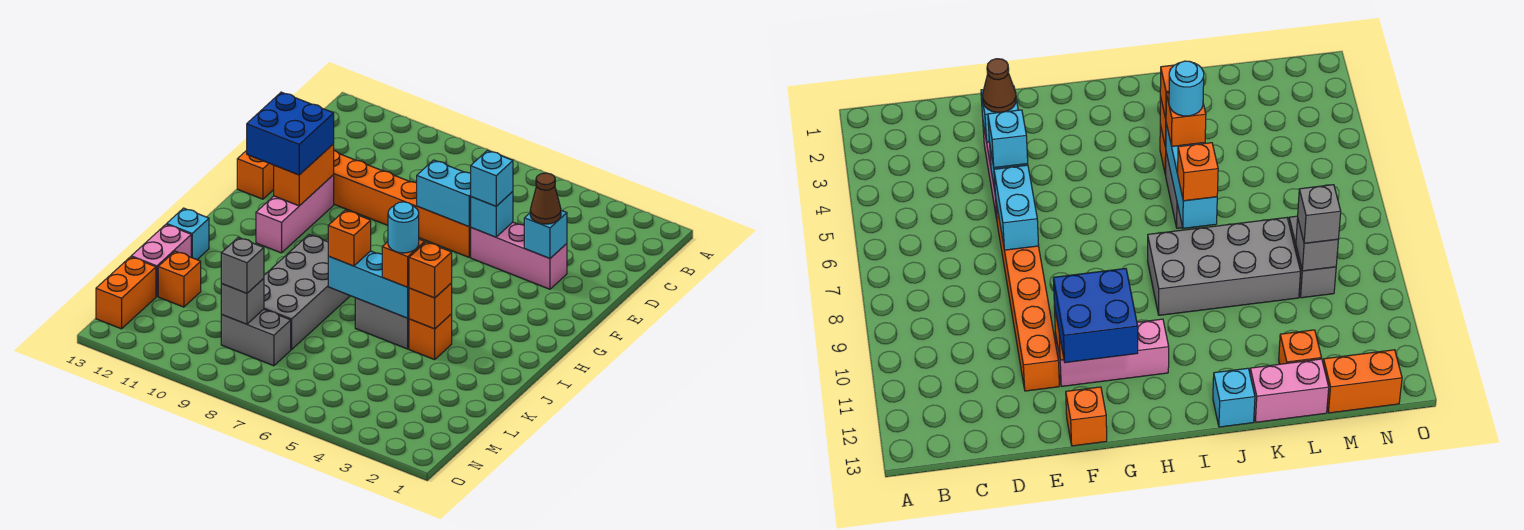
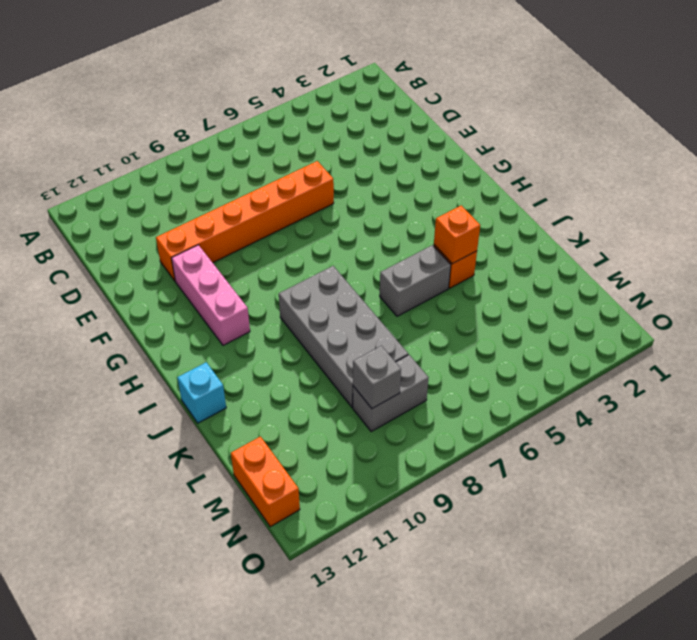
none -> pink 1x3 brick [471,222,567,289]
none -> orange 1x1 brick [237,150,274,199]
none -> pink 1x2 brick [131,224,191,296]

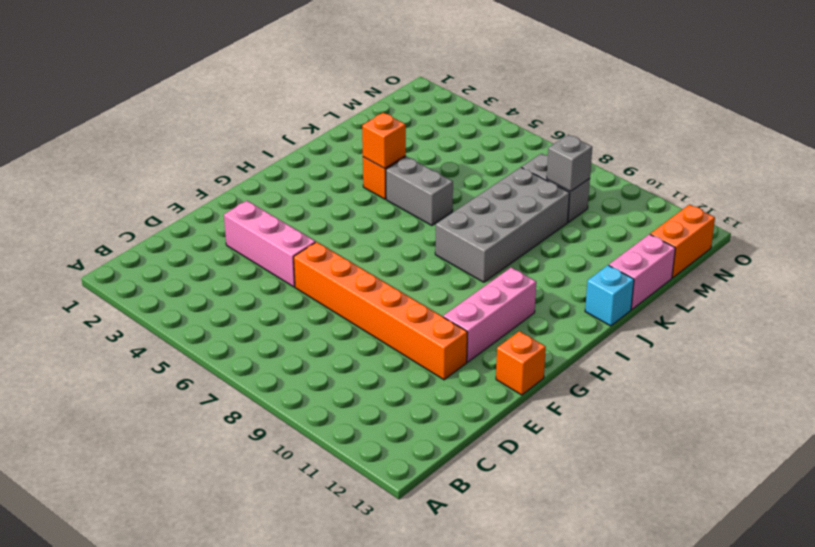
none -> orange 1x1 brick [158,251,201,307]
none -> cyan 1x1 brick [524,210,567,258]
none -> cyan 1x1 brick [471,192,513,237]

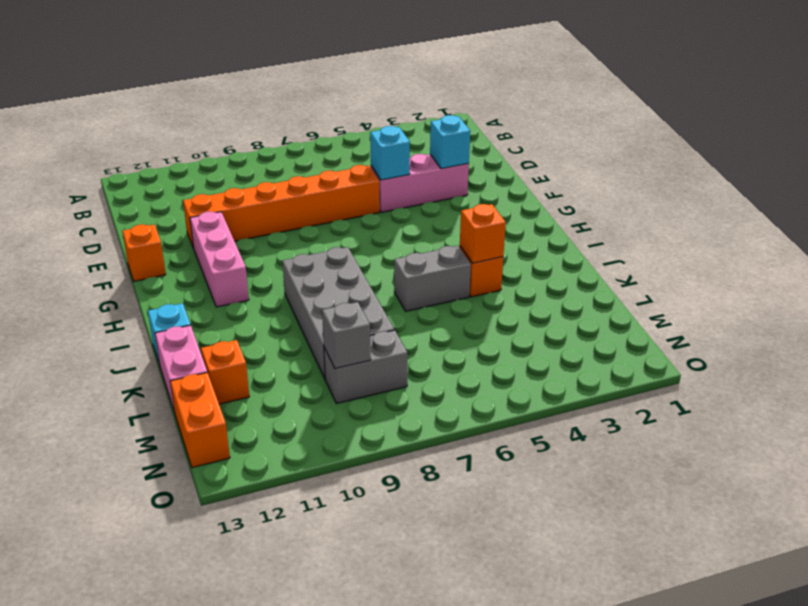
none -> cyan 1x2 brick [417,160,471,227]
none -> orange 1x2 brick [274,144,334,206]
none -> cyan 1x3 brick [328,251,409,318]

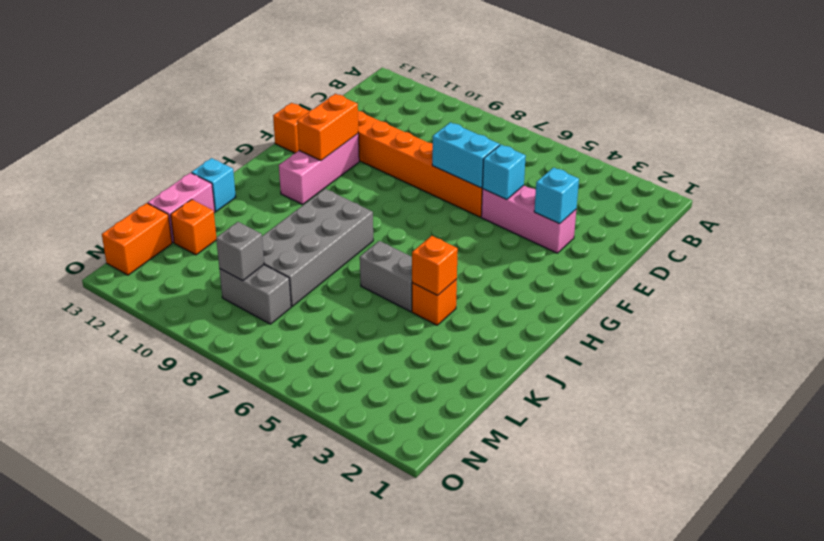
none -> cyan 1x3 brick [328,251,409,318]
none -> brown 1x1 cone [530,173,561,224]
none -> cyan 1x1 brick [471,150,513,206]

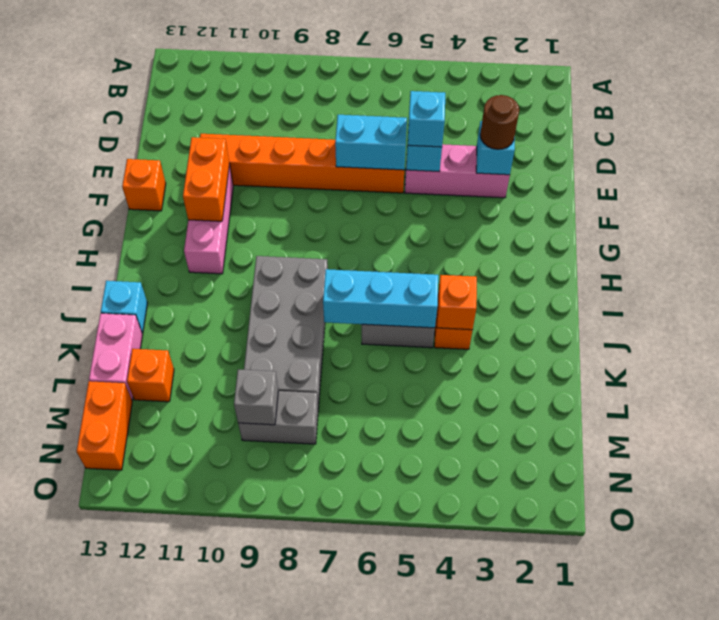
brown 1x1 round brick [480,95,519,149] -> brown 1x1 cone [530,173,561,224]
none -> blue 2x2 brick [247,92,334,175]
none -> orange 1x1 brick [409,242,452,298]
none -> orange 1x1 brick [382,239,425,287]

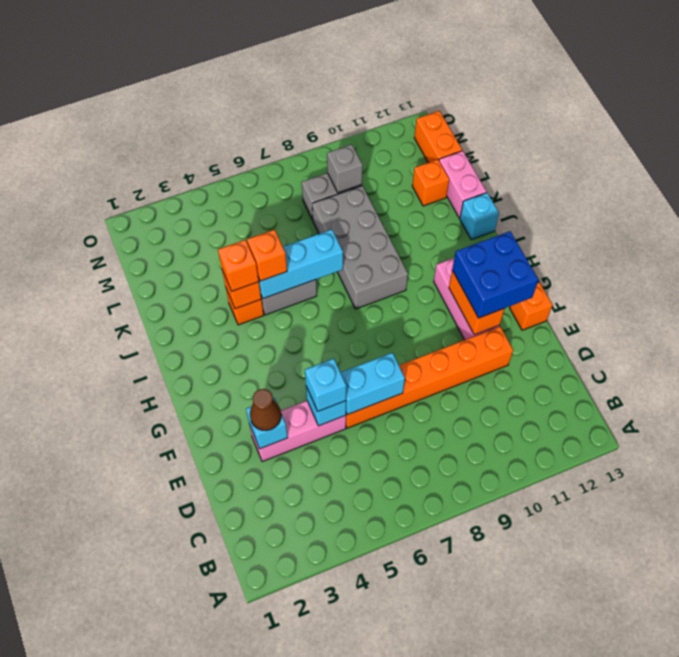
none -> orange 1x1 brick [328,210,371,266]
none -> grey 1x1 brick [221,237,264,293]
none -> cyan 1x1 round brick [388,202,419,253]

